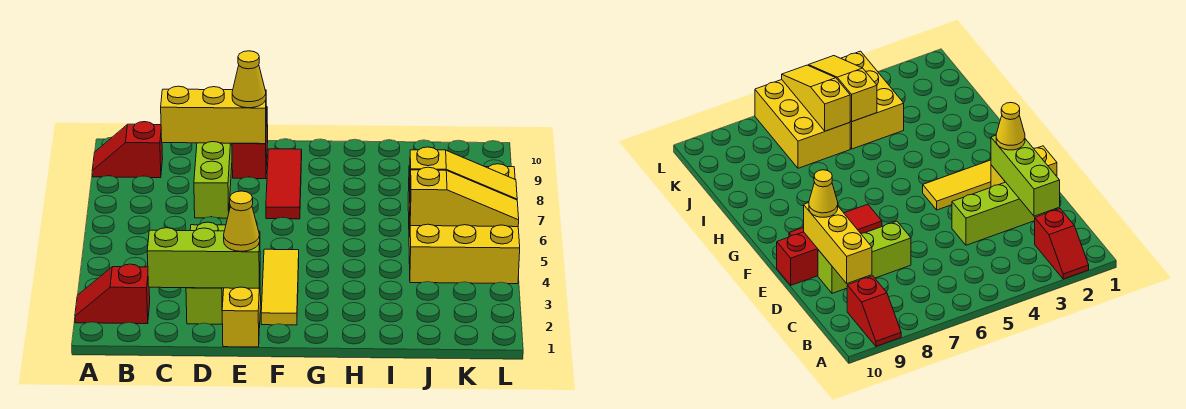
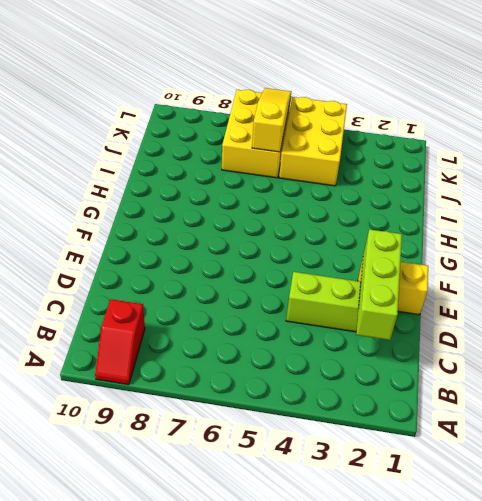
none -> red 1x2 slope [75,264,150,324]
none -> lime 1x3 brick [194,142,232,218]
none -> red 1x2 brick [232,107,268,179]

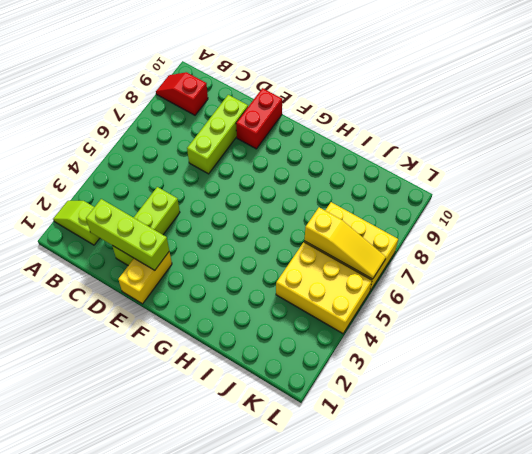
lime 1x2 slope [53,201,100,245] -> red 1x2 slope [75,264,150,324]
none -> yellow 1x3 tile [261,249,299,325]
none -> red 1x3 tile [266,149,302,219]
none -> yellow 1x3 brick [161,86,267,144]

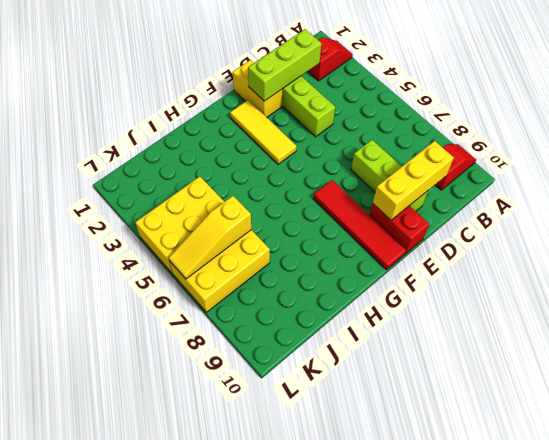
red 1x4 tile [313,180,406,270] -> red 1x3 tile [266,149,302,219]
none -> yellow 1x3 slope [410,167,519,227]
none -> yellow 1x1 cone [224,191,260,251]
none -> yellow 1x1 cone [232,51,266,108]

